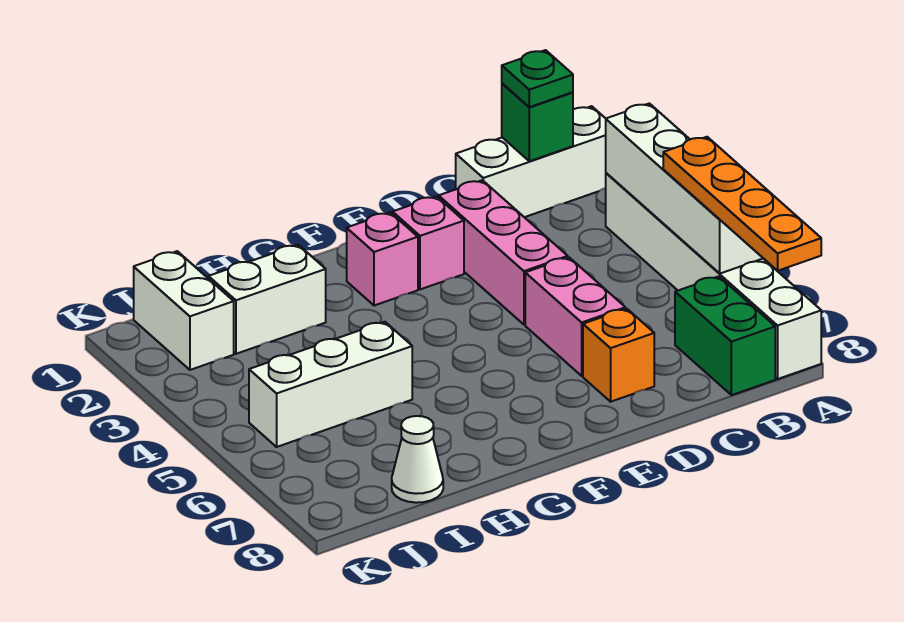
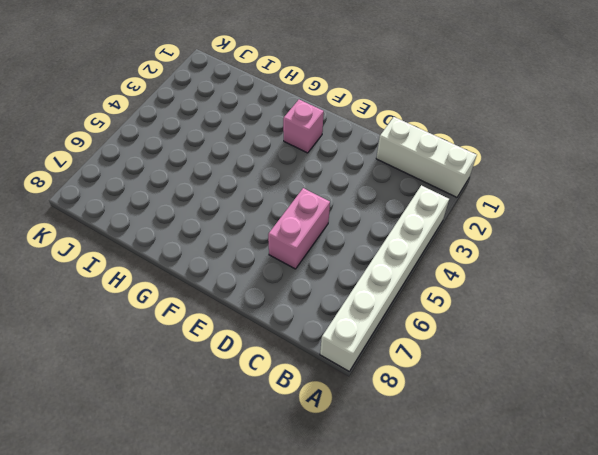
none -> green 1x2 brick [675,276,775,395]
none -> pink 1x3 brick [439,180,568,325]
none -> orange 1x1 brick [583,309,654,402]

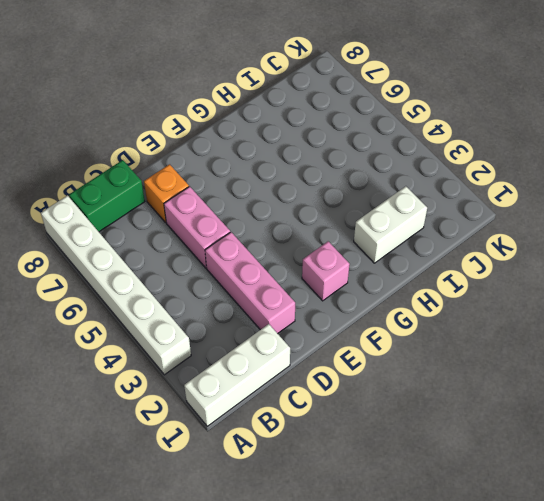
green 1x2 brick [69,160,145,232] -> green 1x2 brick turned to [675,276,775,395]
none -> pink 1x1 brick [393,196,464,289]
none -> white 1x3 brick [249,322,412,447]
none -> white 1x1 cone [392,416,443,503]

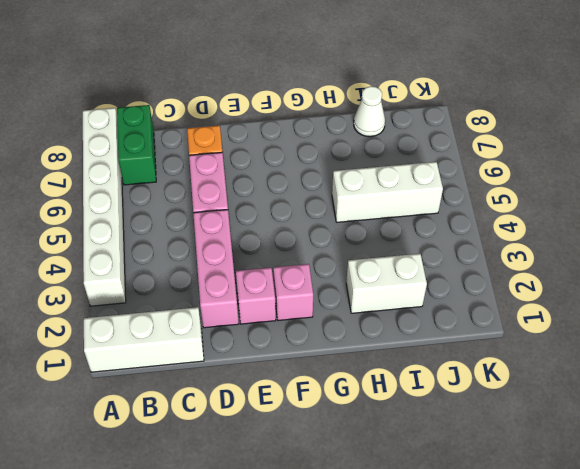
none -> white 1x2 brick [134,251,234,370]
none -> white 1x4 brick [606,103,763,273]
none -> green 1x1 brick [502,83,573,161]

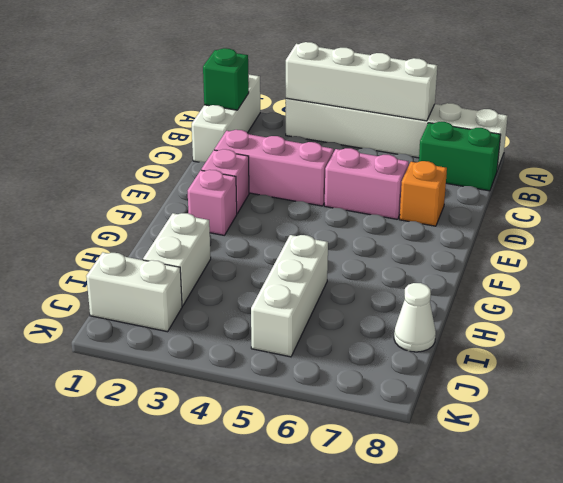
none -> orange 1x4 plate [663,137,821,271]
none -> green 1x1 plate [502,50,573,107]

